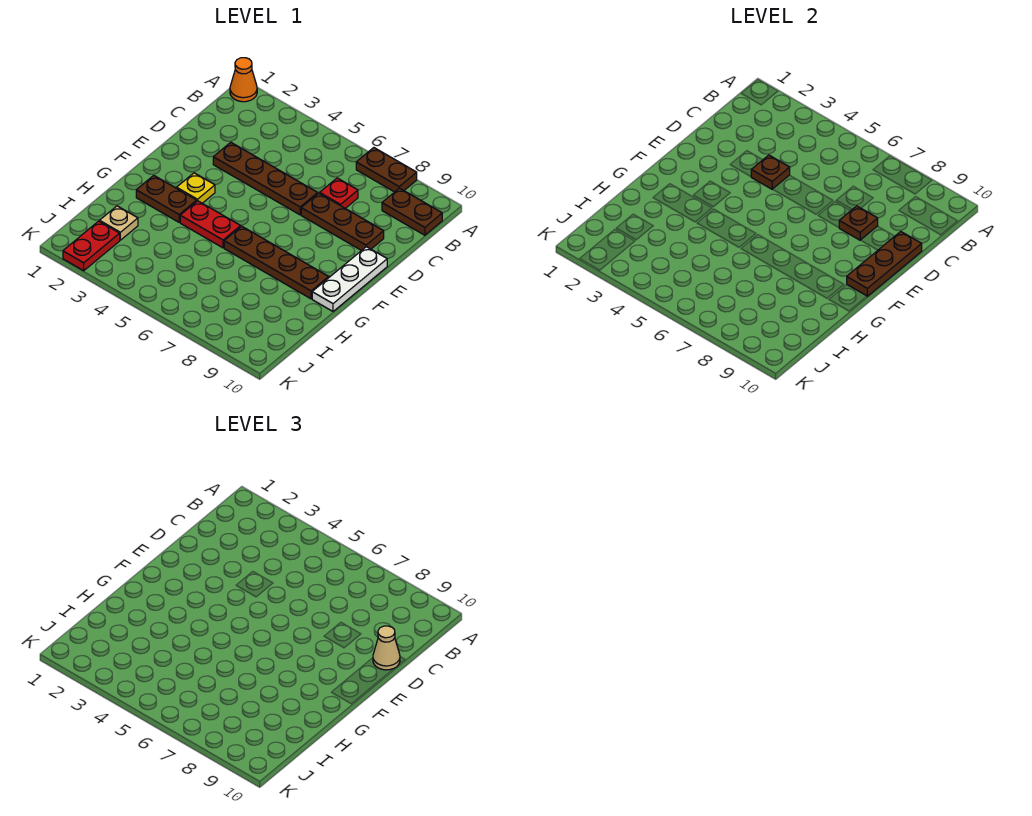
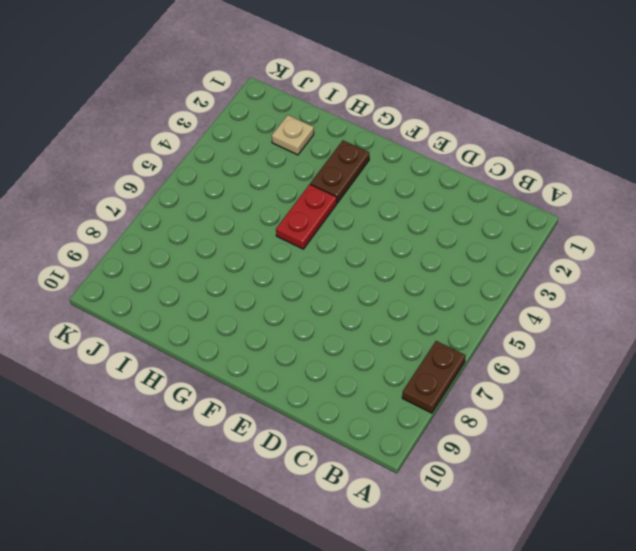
none -> orange 1x1 cone [230,58,257,102]
none -> brown 1x2 plate [382,188,442,235]
none -> red 1x1 plate [320,178,358,208]

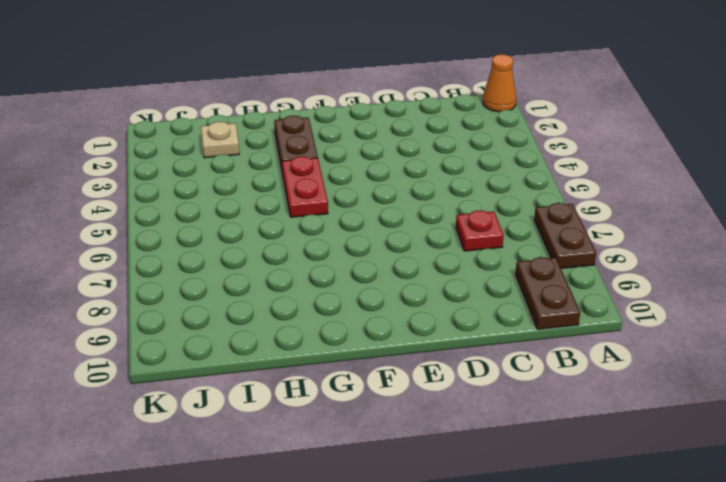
none -> brown 1x4 plate [213,142,318,215]
none -> brown 1x3 plate [301,193,384,251]
none -> white 1x3 plate [312,247,387,311]

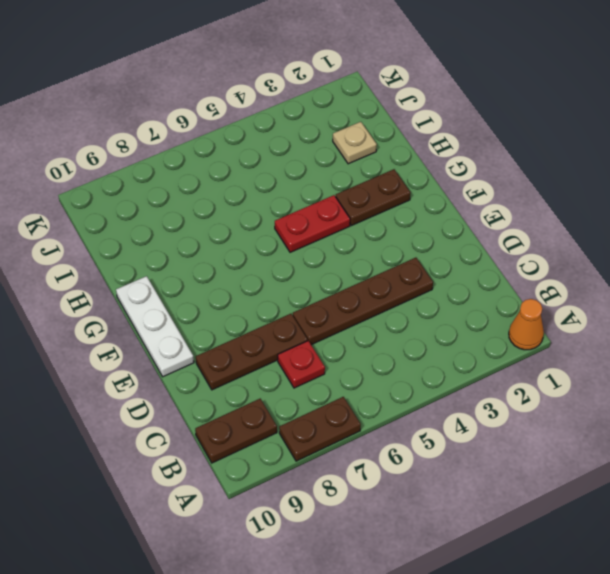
none -> yellow 1x1 plate [177,173,215,203]
none -> brown 1x4 plate [224,226,329,299]
none -> red 1x2 plate [63,221,120,271]

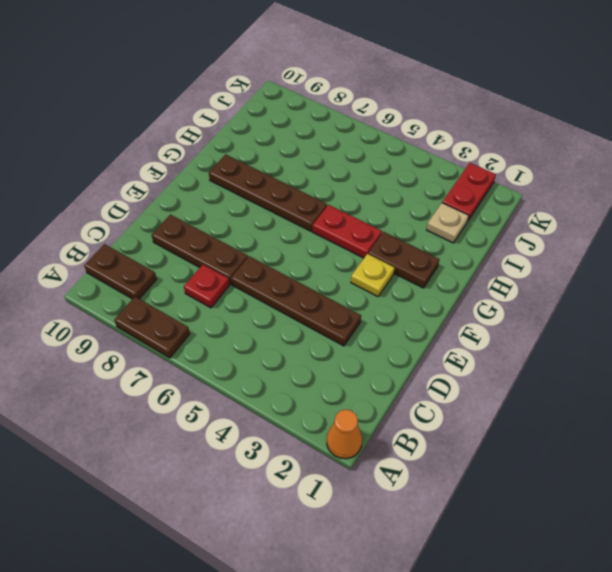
none -> white 1x3 plate [312,247,387,311]
none -> brown 1x1 plate [751,155,790,189]
none -> brown 1x1 plate [839,206,878,240]

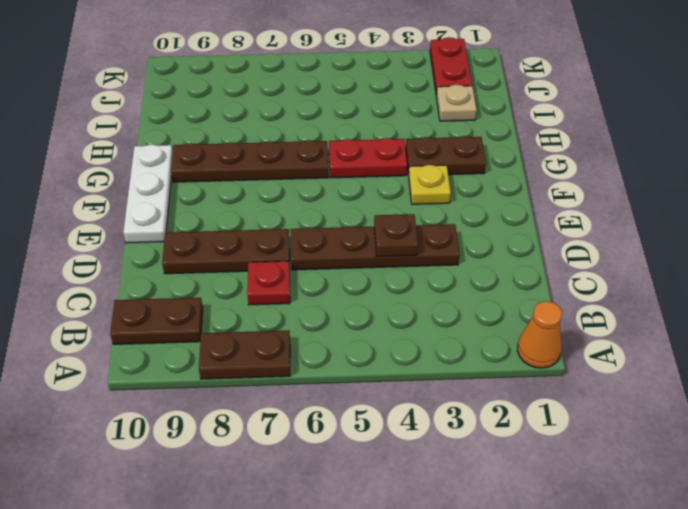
none -> brown 1x1 plate [839,206,878,240]
none -> brown 1x3 plate [847,232,922,296]
none -> tan 1x1 cone [373,626,400,670]

